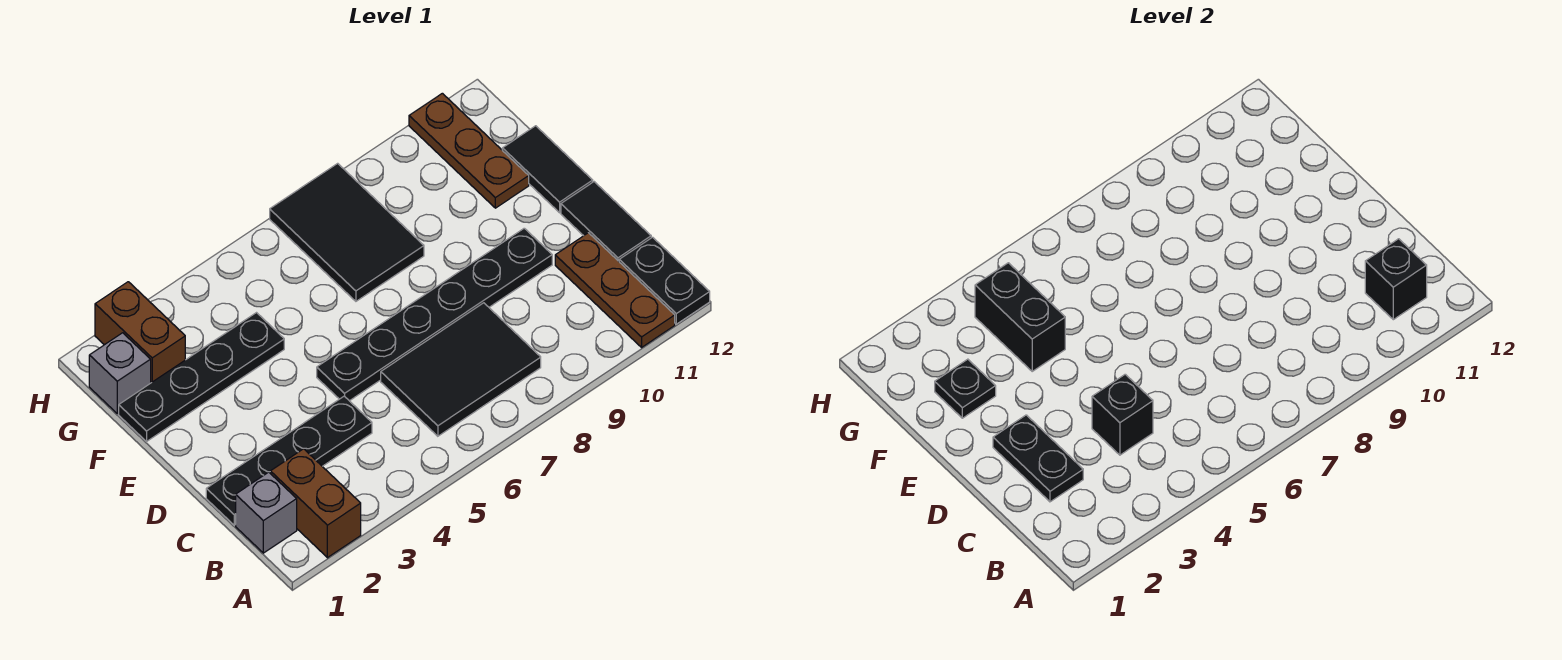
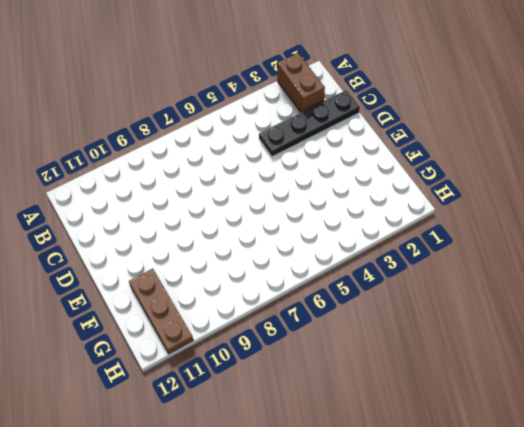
none -> brown 1x3 plate [555,233,675,347]
none -> black 1x2 plate [619,237,710,324]
none -> grey 1x1 brick [236,472,297,553]

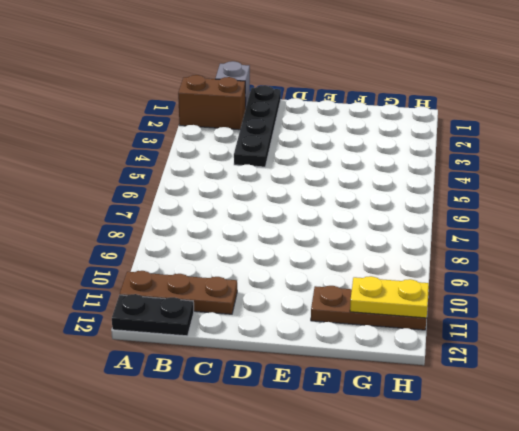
yellow 1x2 plate [350,276,429,318] -> none
none -> black 2x3 tile [381,303,541,436]
none -> black 1x2 tile [561,182,651,261]
none -> black 1x6 plate [317,228,552,401]

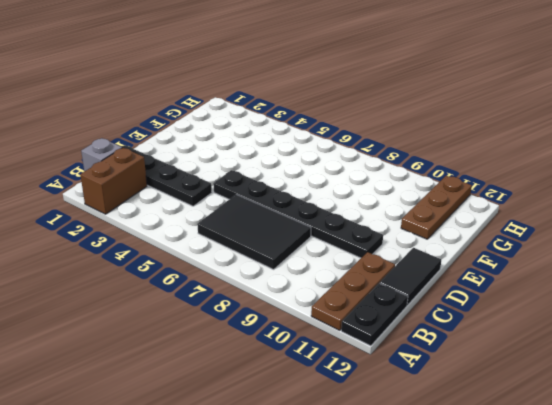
none -> black 1x2 tile [502,126,593,213]
none -> black 1x4 plate [119,313,284,441]
none -> black 2x3 tile [270,163,424,301]

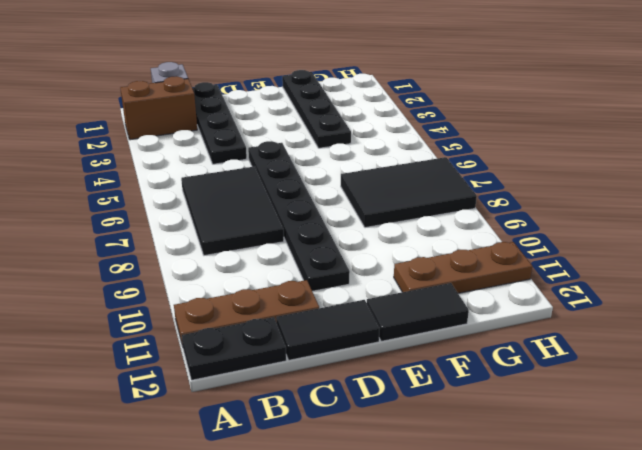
none -> grey 1x1 brick [89,333,151,414]
none -> brown 1x2 brick [95,282,185,383]
none -> black 1x1 brick [1365,239,1427,320]

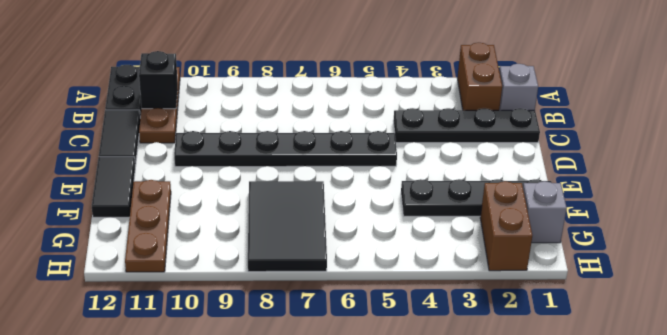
none -> black 2x3 tile [381,303,541,436]
none -> black 1x2 plate [993,415,1083,502]
none -> black 1x1 brick [1092,374,1153,455]

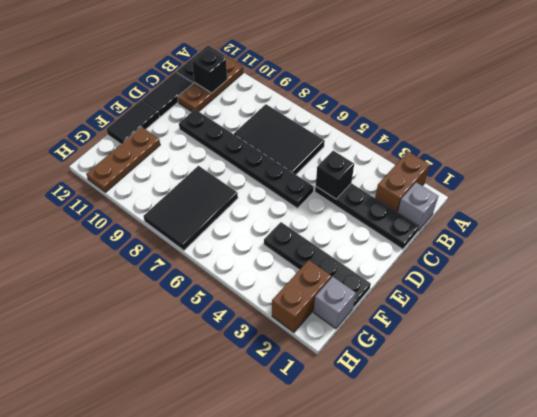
none -> black 1x2 plate [993,415,1083,502]
none -> black 1x1 plate [935,359,996,418]
none -> black 1x2 brick [975,263,1065,371]

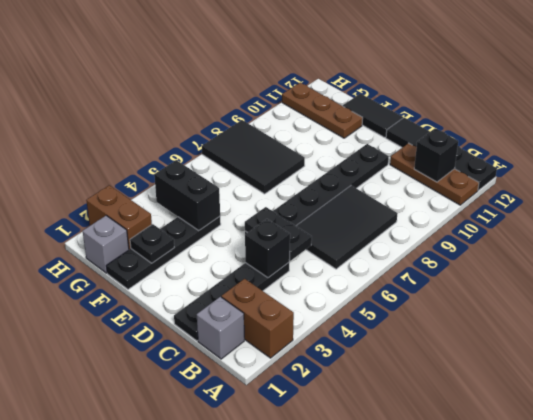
black 1x2 plate [245,207,312,261] -> black 1x2 plate moved to [993,415,1083,502]

